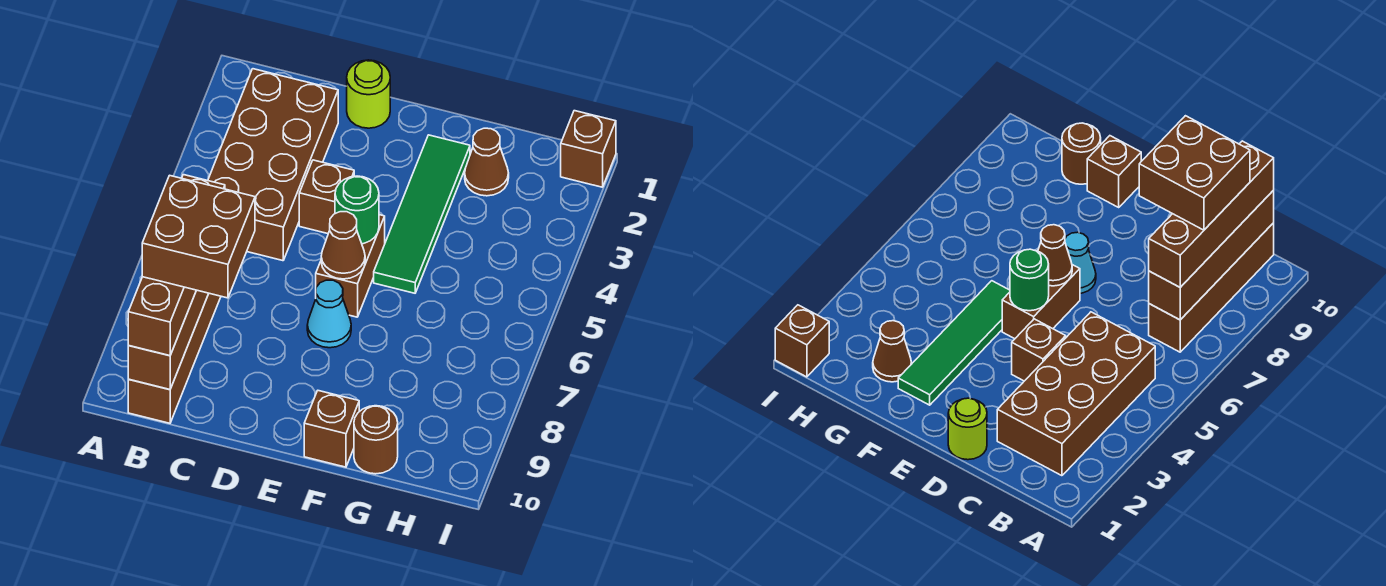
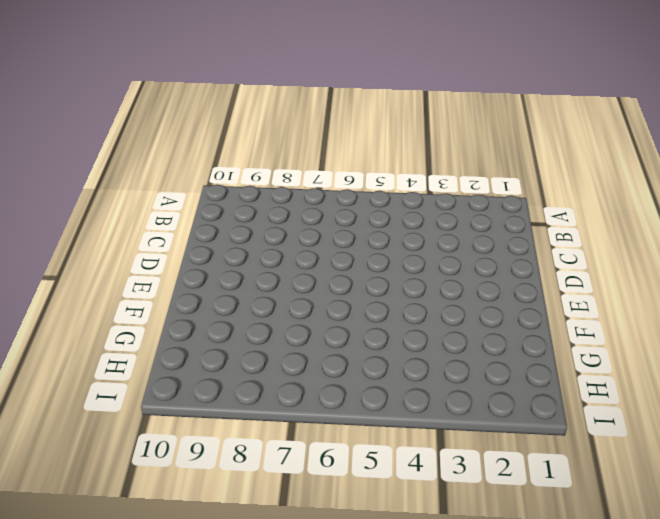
none -> brown 2x4 brick [208,69,338,261]
none -> brown 1x4 brick [128,293,221,423]
none -> lime 1x1 round brick [347,60,390,128]

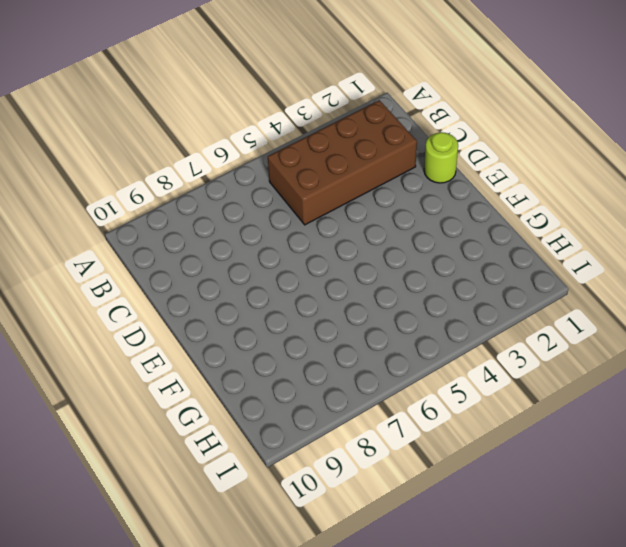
none -> brown 1x4 brick [128,293,221,423]
none -> brown 1x1 brick [299,160,354,234]
none -> brown 1x2 brick [316,215,385,317]

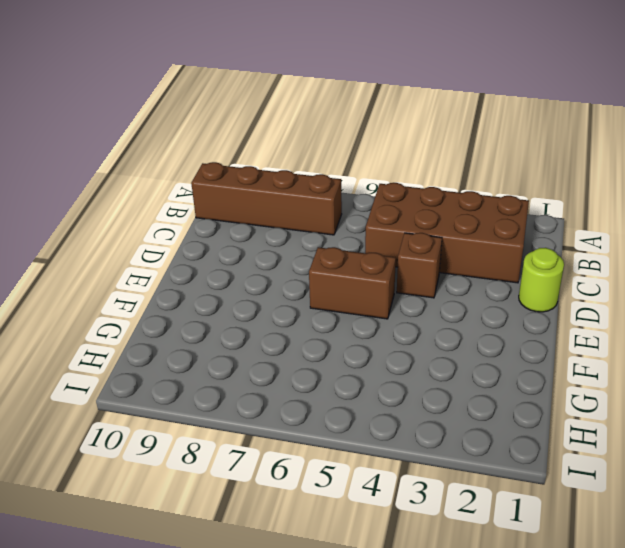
none -> cyan 1x1 cone [307,280,351,348]
none -> green 1x4 tile [374,135,470,293]
none -> brown 1x1 brick [304,391,359,467]

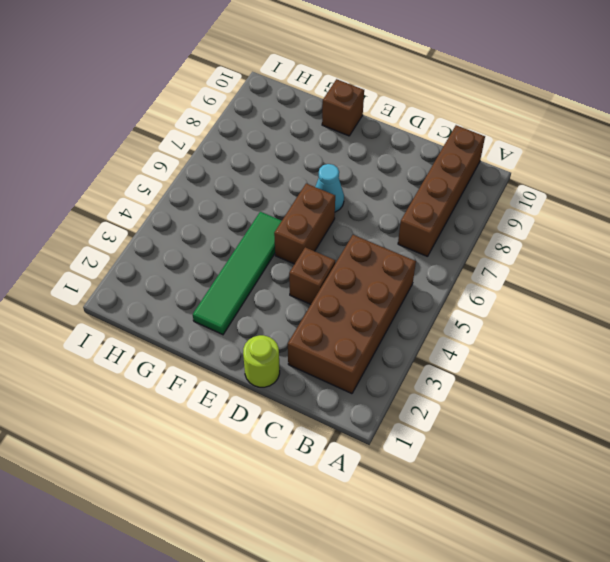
none -> brown 1x1 cone [465,128,509,196]
none -> brown 1x1 round brick [354,406,398,474]
none -> brown 1x1 brick [561,111,616,187]

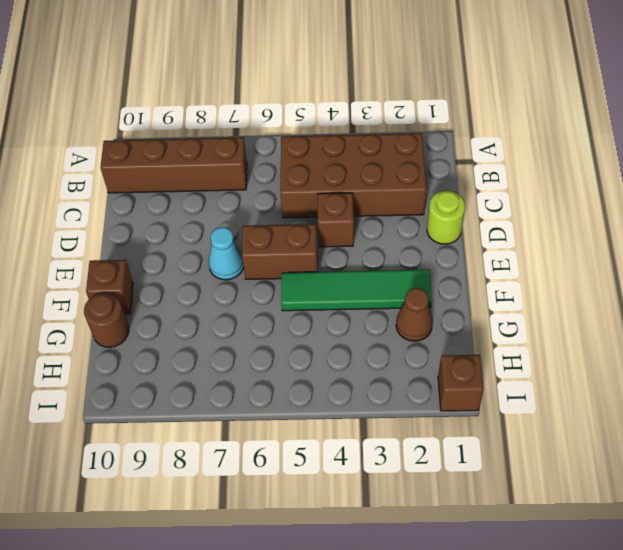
none -> brown 1x4 brick [128,290,209,390]
none -> green 1x1 round brick [335,176,379,244]
none -> brown 1x1 cone [321,212,365,279]

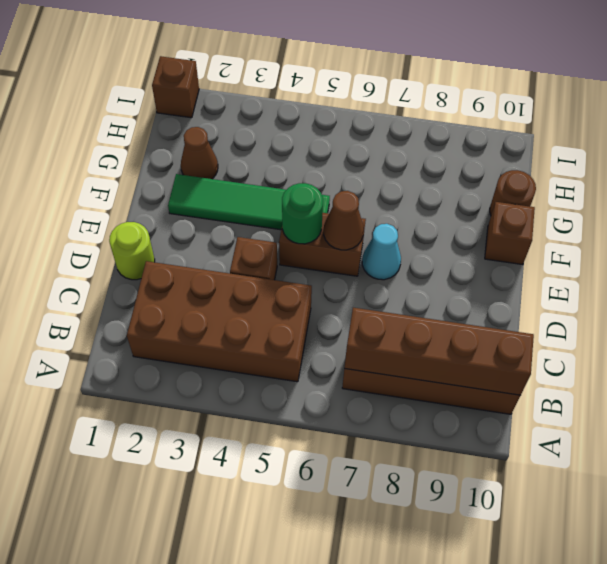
none -> brown 1x4 brick [128,175,225,356]
none -> brown 2x2 brick [142,175,255,298]

